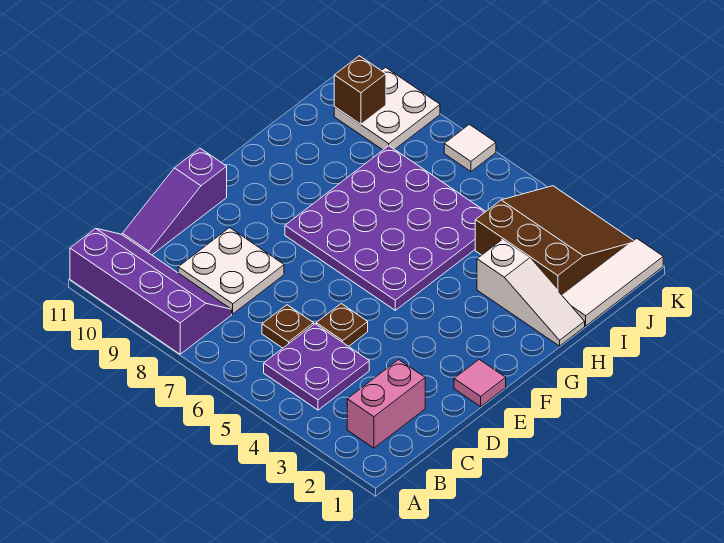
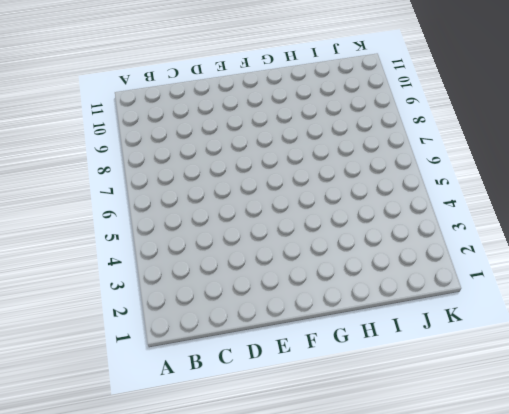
none -> purple 2x4 slope [70,228,232,354]
none -> pink 1x2 brick [347,360,425,448]
none -> purple 2x2 plate [264,324,369,410]

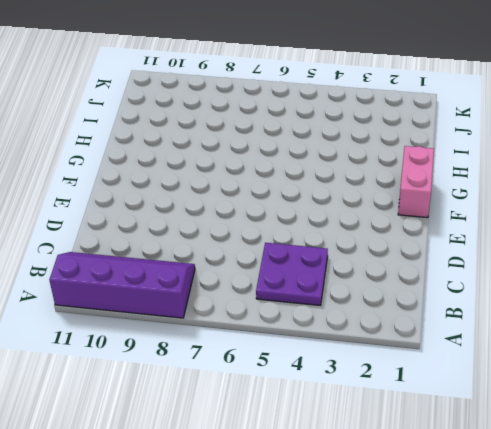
pink 1x2 brick [398,146,434,218] -> pink 1x2 brick moved to [347,360,425,448]
none -> brown 1x1 plate [262,305,314,348]
none -> white 2x2 plate [178,228,284,314]
none -> purple 1x3 slope [122,148,227,255]

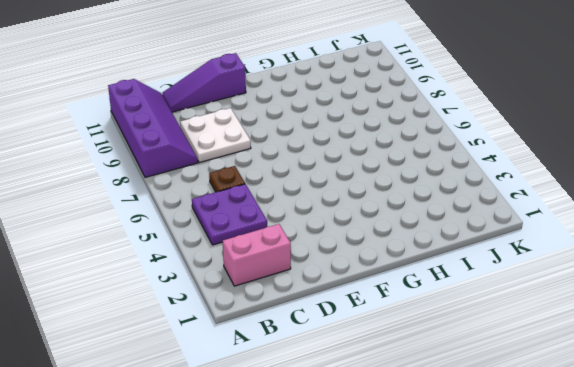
none -> brown 1x1 plate [316,304,368,346]
none -> pink 1x1 tile [454,359,506,406]
none -> purple 4x4 plate [285,146,486,310]

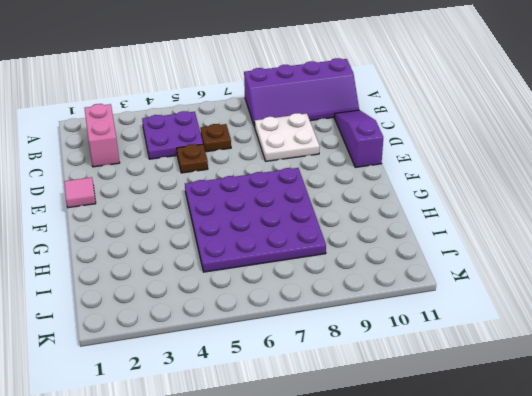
none -> white 1x3 slope [477,240,585,346]
none -> white 1x3 tile [562,238,663,326]
none -> brown 3x3 slope [475,186,634,295]

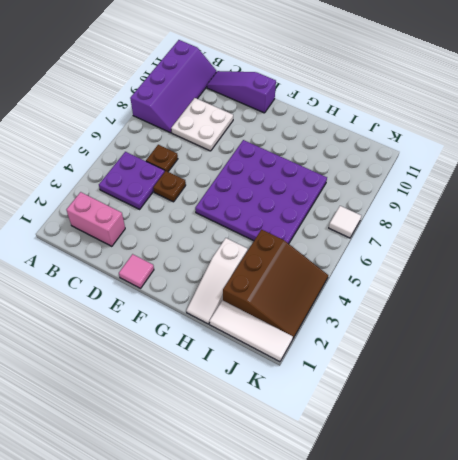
none -> white 2x2 plate [334,67,440,150]
none -> brown 1x1 brick [334,56,386,124]

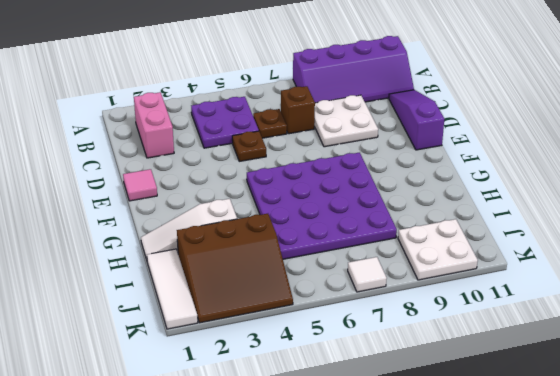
brown 1x1 brick [281,86,315,134] -> brown 1x1 brick moved to [334,56,386,124]

